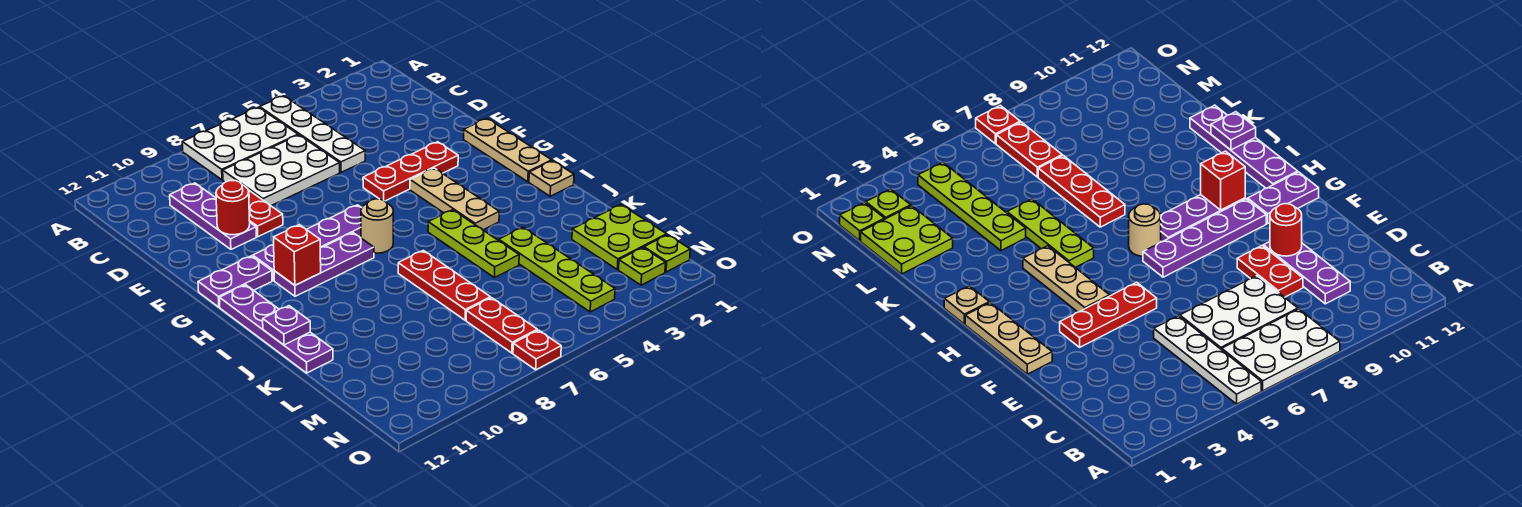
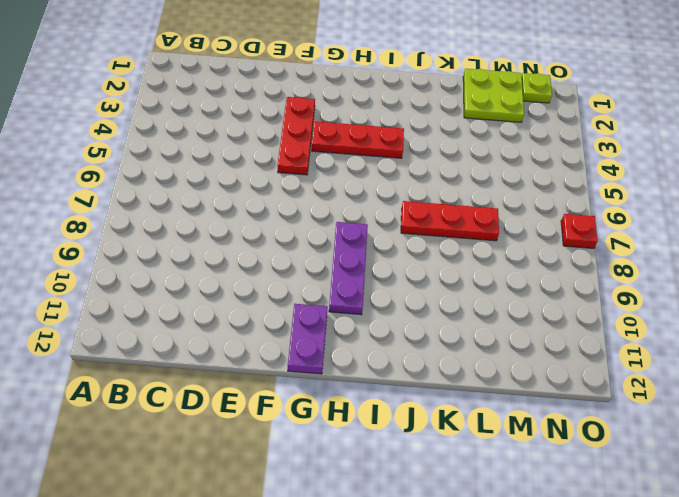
red 1x3 plate [312,121,404,158] -> tan 1x3 plate [410,168,499,230]
none -> white 1x4 plate [260,96,365,172]
none -> white 2x3 plate [182,107,298,180]
none -> white 2x3 plate [223,135,340,206]

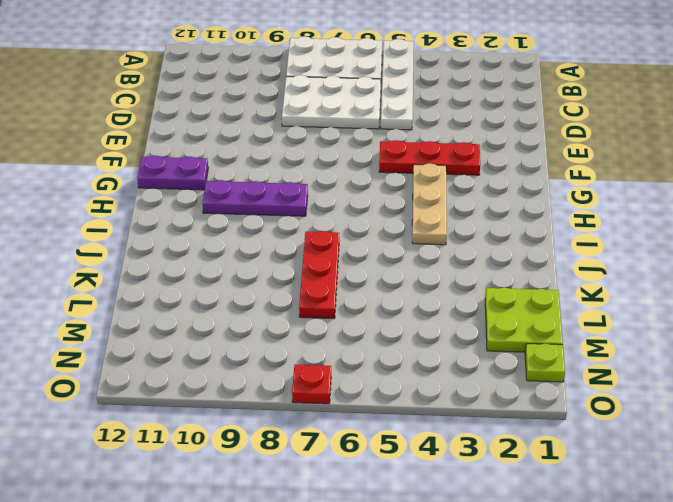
none -> purple 1x3 plate [170,183,256,249]
none -> red 1x2 plate [248,190,283,237]
none -> tan 1x3 plate [464,119,552,182]

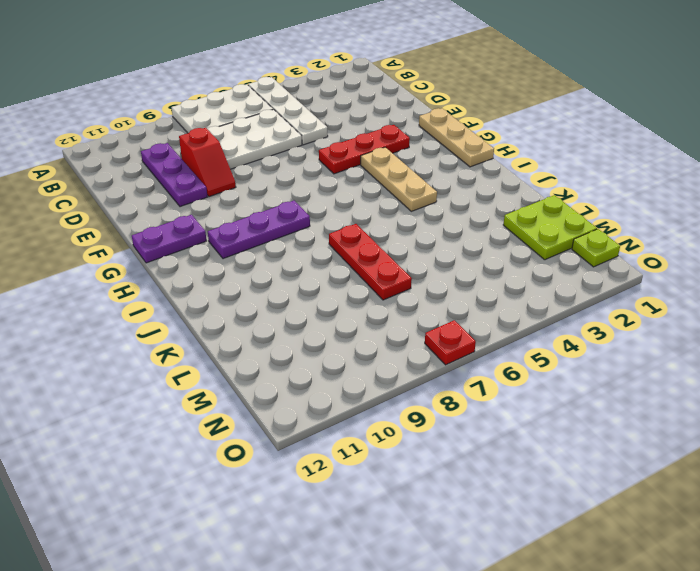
red 1x2 slope [179,128,236,197] -> red 1x2 plate [248,190,283,237]
none -> purple 1x4 plate [253,205,361,281]
none -> tan 1x1 round brick [361,199,393,253]
none -> purple 1x4 plate [220,285,333,373]

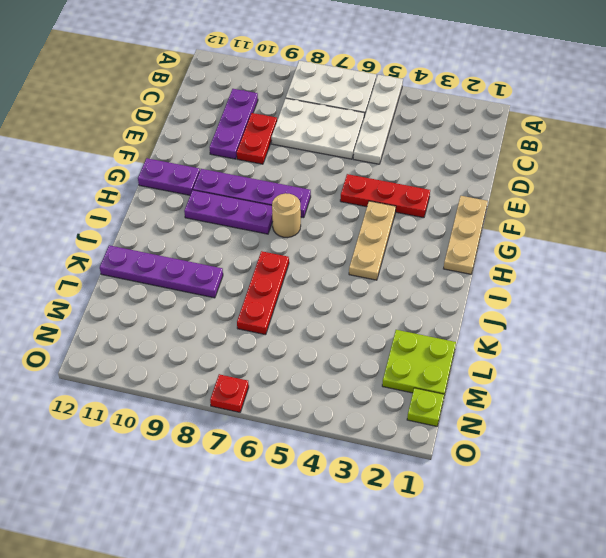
purple 1x4 plate [100,245,223,298] -> purple 1x4 plate turned to [220,285,333,373]
none -> tan 1x1 plate [529,161,574,196]
none -> lime 1x3 plate [428,210,519,278]
none -> lime 1x4 plate [499,227,615,312]

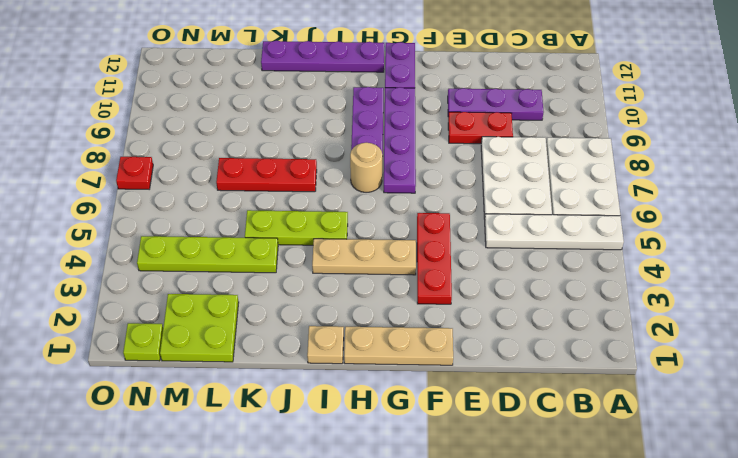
none -> red 1x2 plate [466,298,537,353]
none -> lime 1x1 plate [619,248,666,285]
none -> red 1x1 round brick [216,181,250,235]

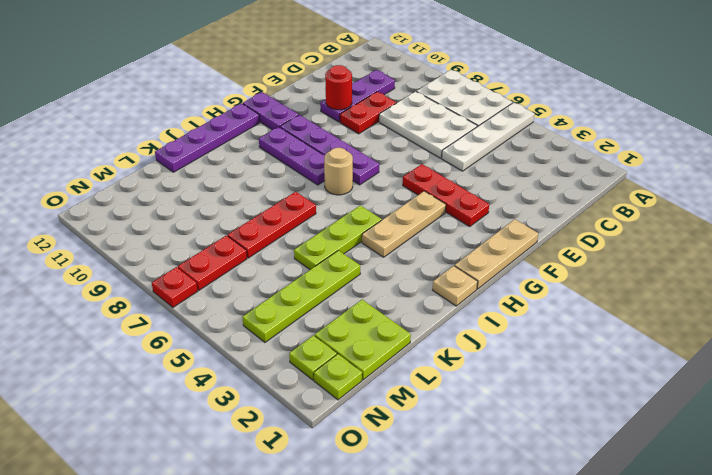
none -> red 1x1 brick [274,225,321,285]
none -> purple 1x1 plate [263,306,310,345]

